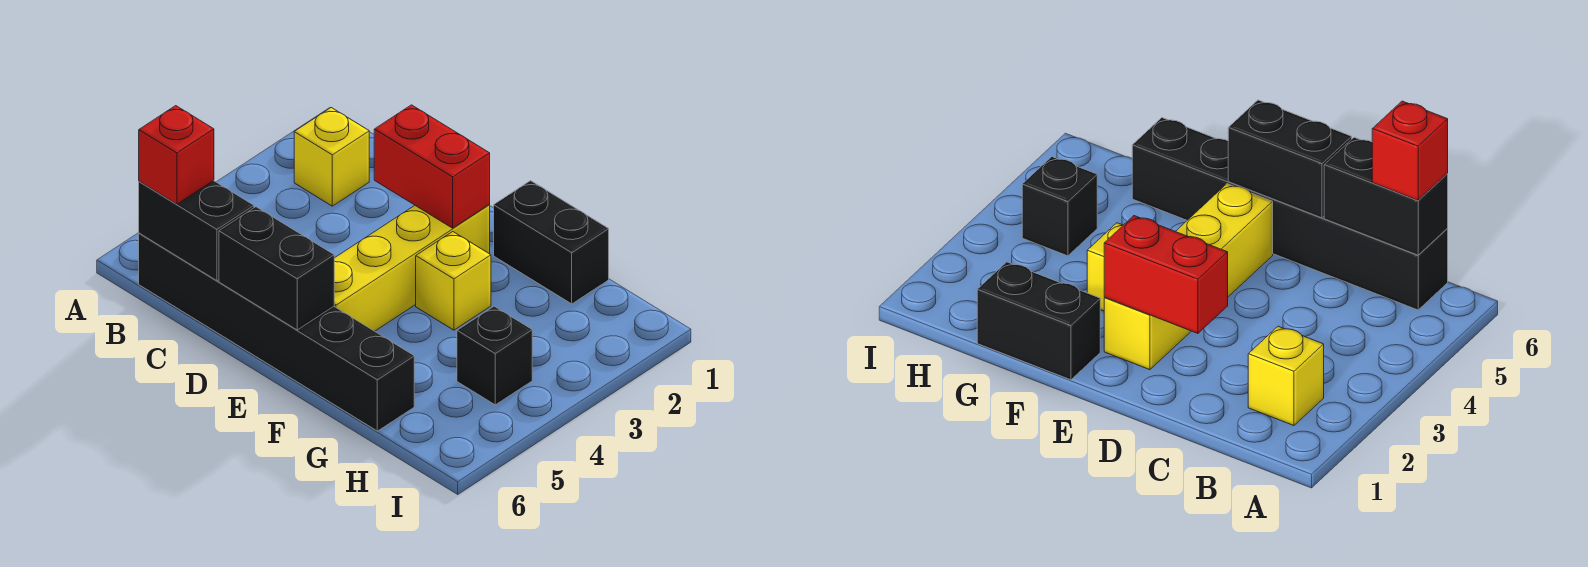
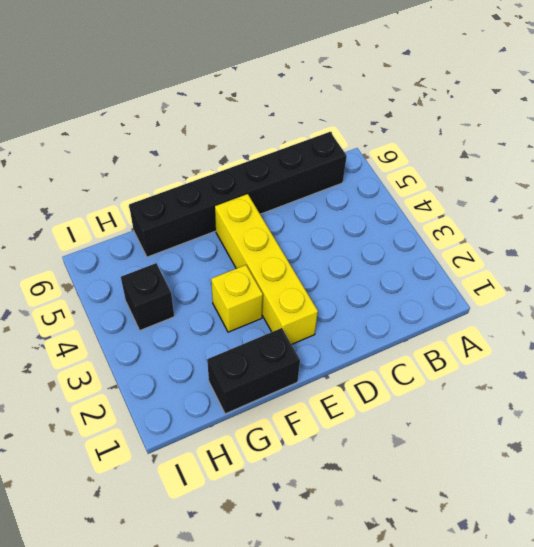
none -> yellow 1x1 brick [294,108,369,206]
none -> black 1x2 brick [139,180,254,281]

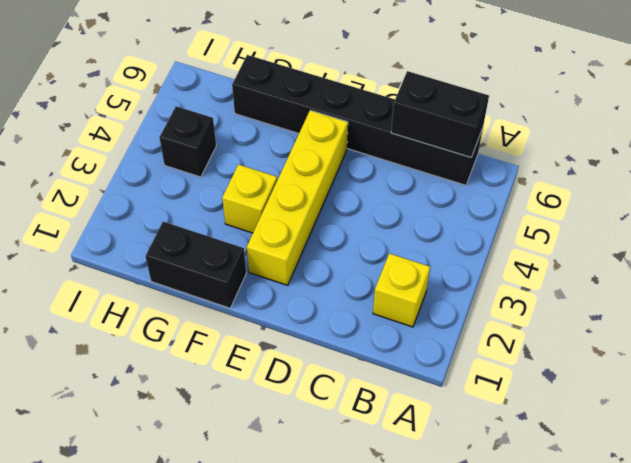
none -> red 1x2 brick [374,105,490,228]
none -> black 1x2 brick [219,207,334,330]

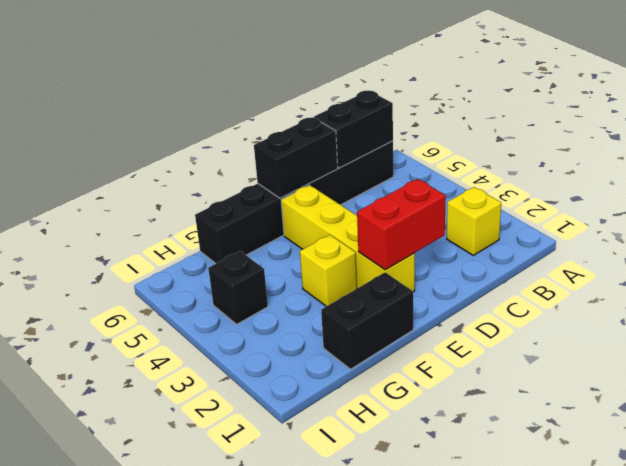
none -> red 1x1 brick [139,106,214,204]

